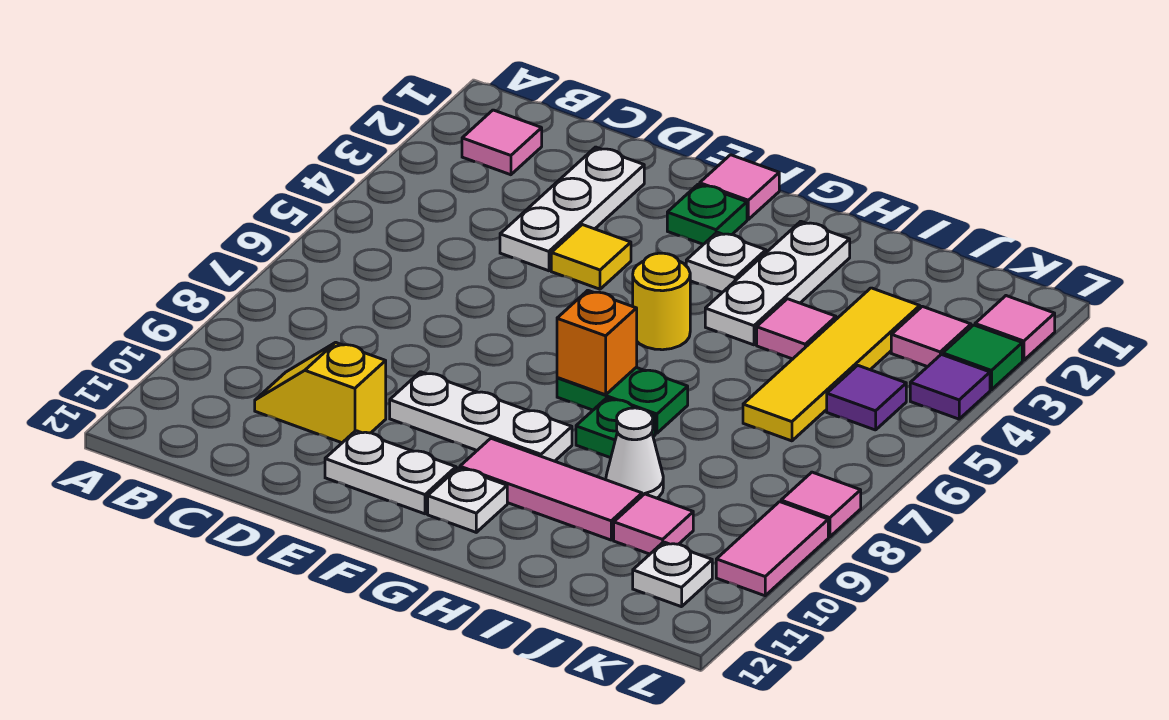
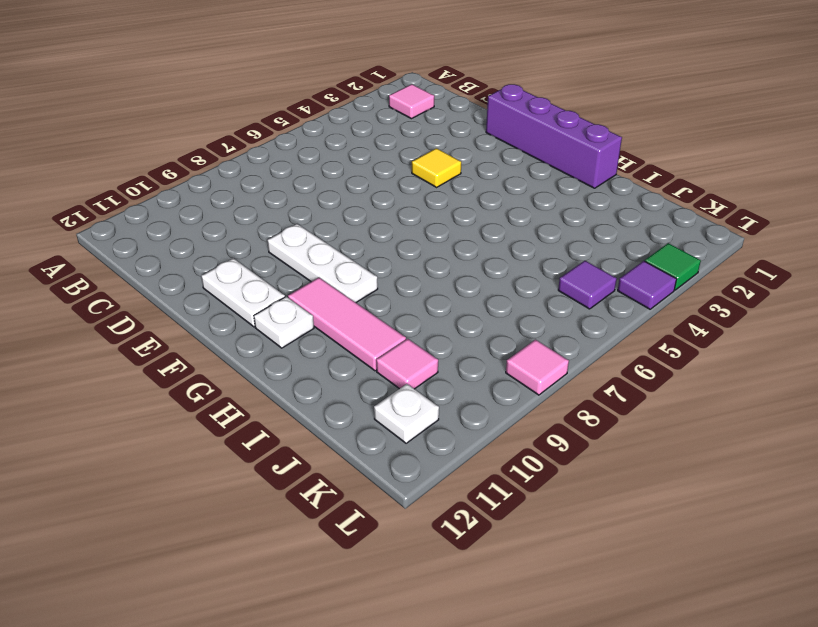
purple 1x4 brick [486,84,622,188] -> pink 1x1 tile [700,155,779,219]
none -> yellow 1x2 slope [255,342,386,443]
none -> white 1x3 plate [500,147,644,271]
none -> green 1x1 plate [667,184,747,244]

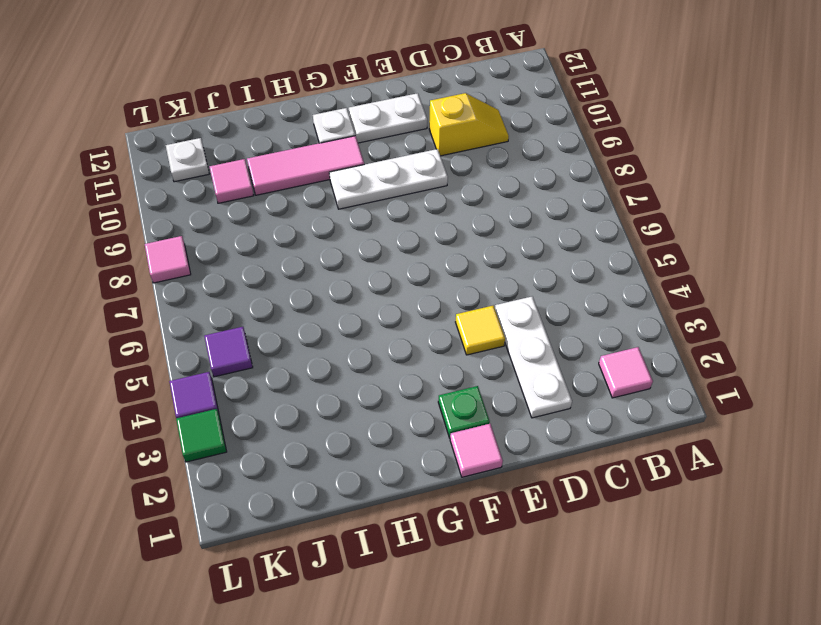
none -> white 1x1 plate [686,232,766,292]
none -> yellow 1x1 round brick [633,253,690,350]
none -> green 1x2 plate [557,368,688,433]

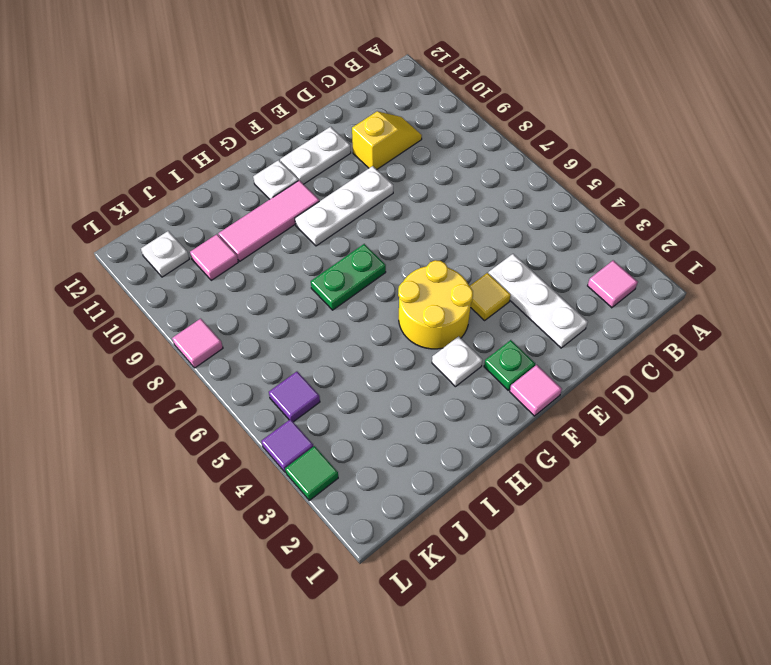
yellow 2x2 round brick [398,260,473,349] -> yellow 1x1 round brick [633,253,690,350]
none -> white 1x3 plate [705,221,850,345]
none -> green 1x1 plate [576,398,655,458]
none -> pink 1x1 tile [757,299,836,359]

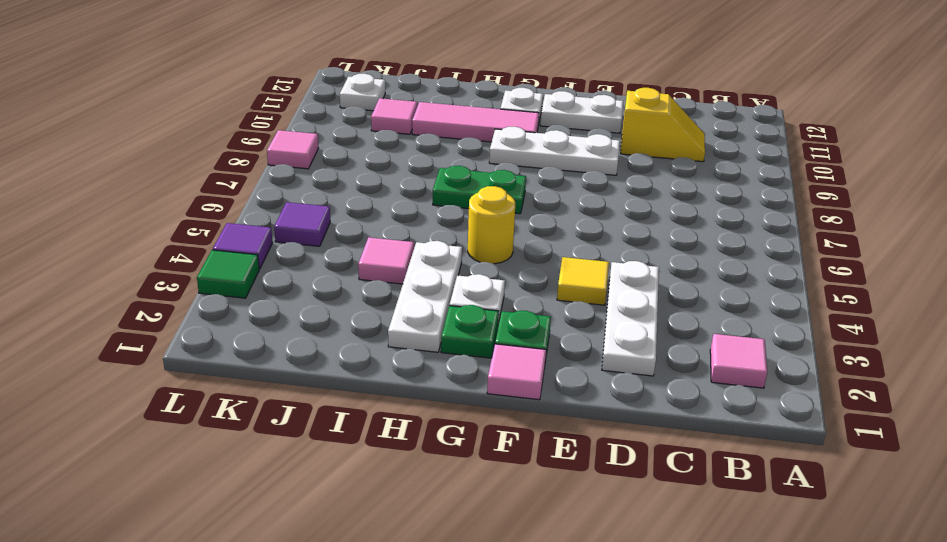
green 1x1 plate [441,305,499,358] -> green 1x1 plate moved to [576,398,655,458]
none -> white 1x1 cone [606,408,663,498]
none -> yellow 1x4 tile [743,288,920,441]
none -> pink 1x1 tile [891,306,971,367]

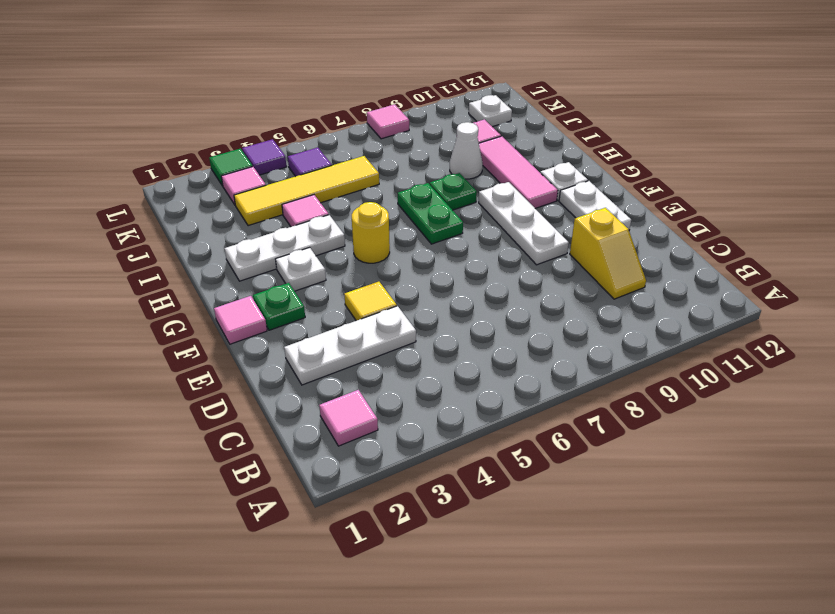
none -> pink 1x1 tile [975,296,1055,360]
none -> pink 1x2 tile [716,502,828,596]
none -> orange 1x1 brick [557,290,637,395]

